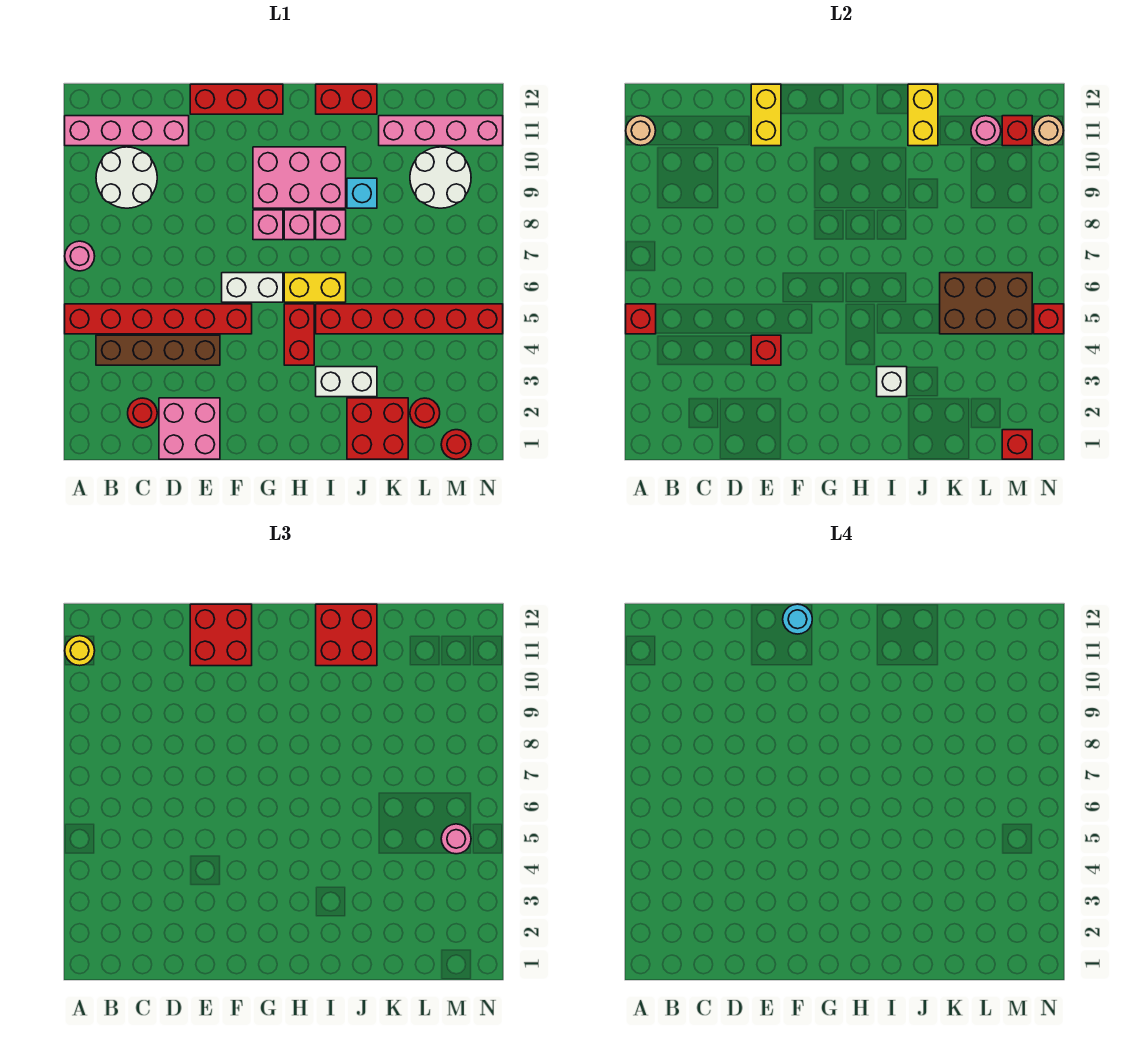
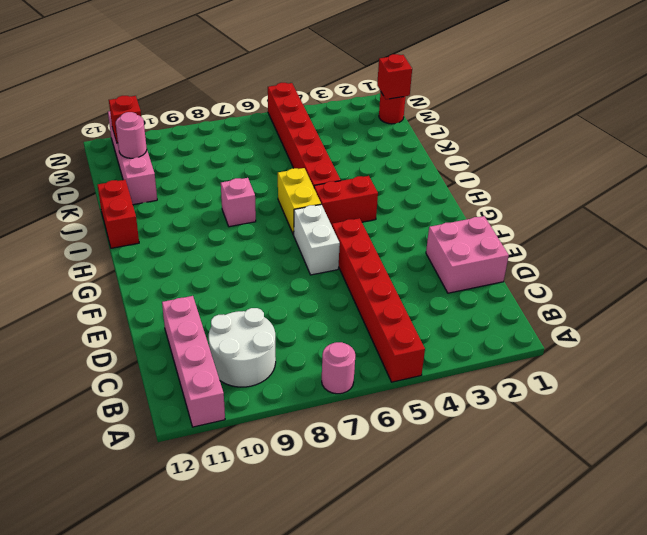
none -> brown 1x4 brick [96,335,220,365]
none -> red 1x1 round brick [128,398,157,428]
none -> red 1x3 brick [190,84,283,114]
none -> pink 1x1 brick [253,210,283,240]

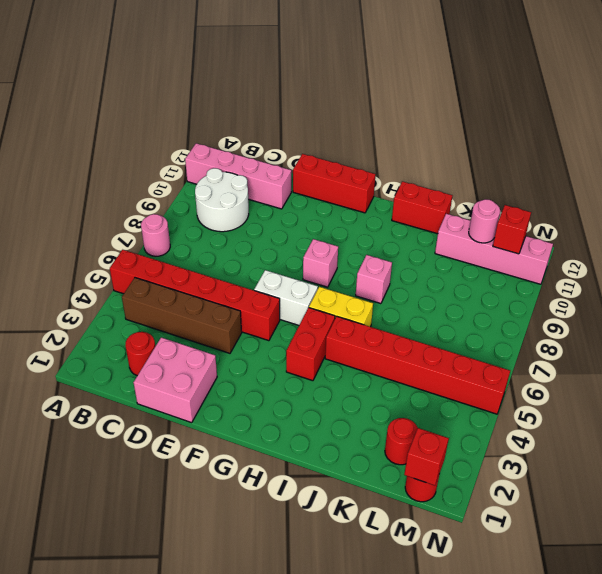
none -> pink 2x3 brick [253,147,346,208]
none -> pink 1x1 brick [284,210,314,240]
none -> white 1x2 brick [316,367,377,397]
none -> red 2x2 brick [347,398,408,459]

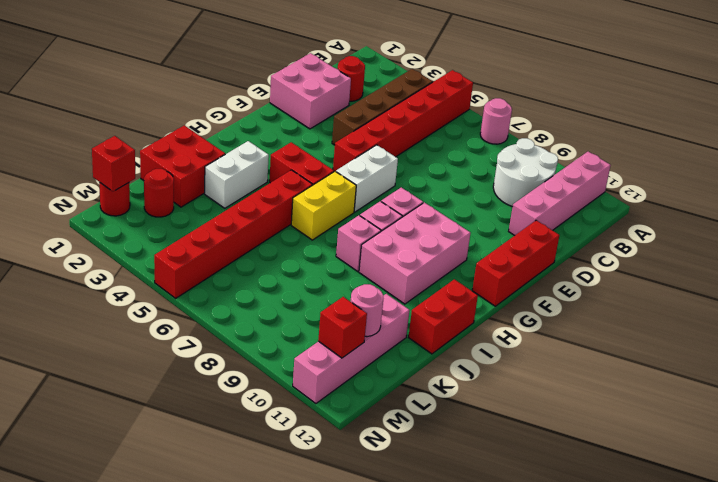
none -> cyan 1x1 brick [347,178,377,208]
none -> white 2x2 round brick [410,147,471,208]
none -> red 1x1 brick [626,304,656,334]
none -> tan 1x1 round brick [626,116,656,146]

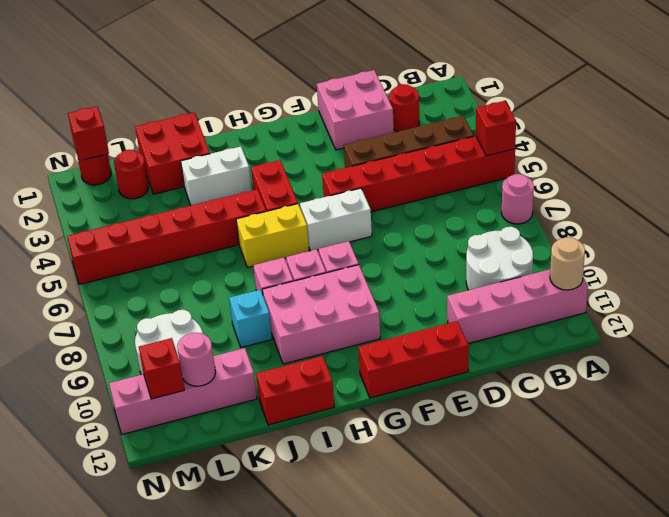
none -> red 1x1 brick [751,335,781,365]
none -> yellow 1x2 brick [751,84,781,146]
none -> white 1x1 brick [877,367,907,397]
none -> yellow 1x2 brick [908,84,938,146]

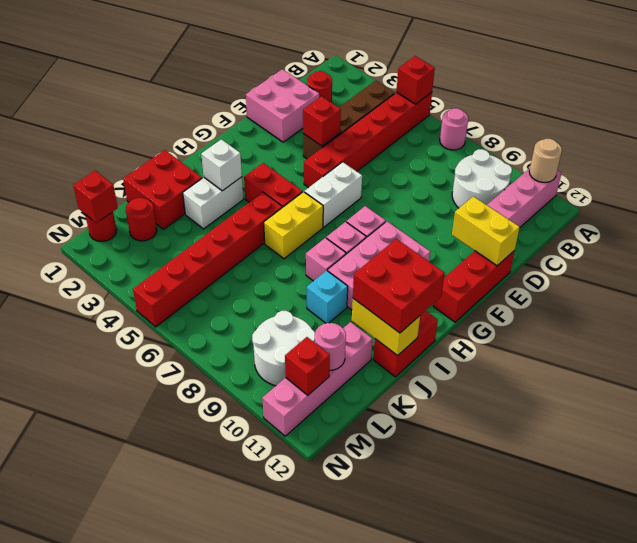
none -> brown 2x3 brick [940,273,1032,334]
none -> red 1x1 brick [1034,304,1064,334]
none -> tan 1x1 round brick [1034,116,1064,146]
none -> yellow 1x1 round brick [65,636,95,666]

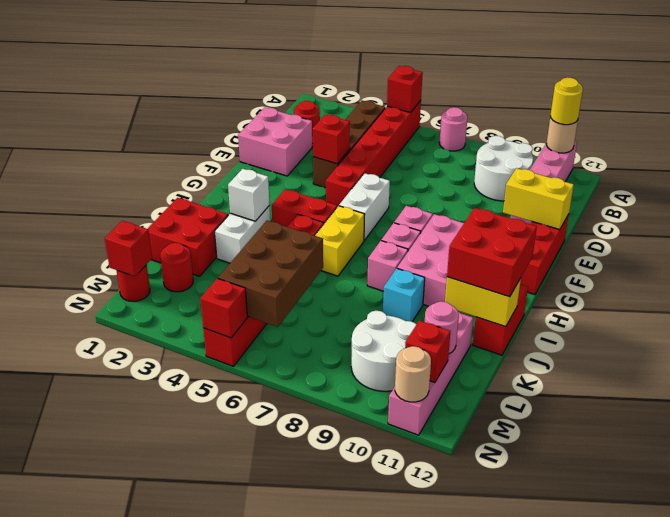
none -> red 2x2 brick [190,604,252,666]
none -> pink 1x1 round brick [441,824,471,854]
none -> cyan 1x1 round brick [783,604,812,634]

